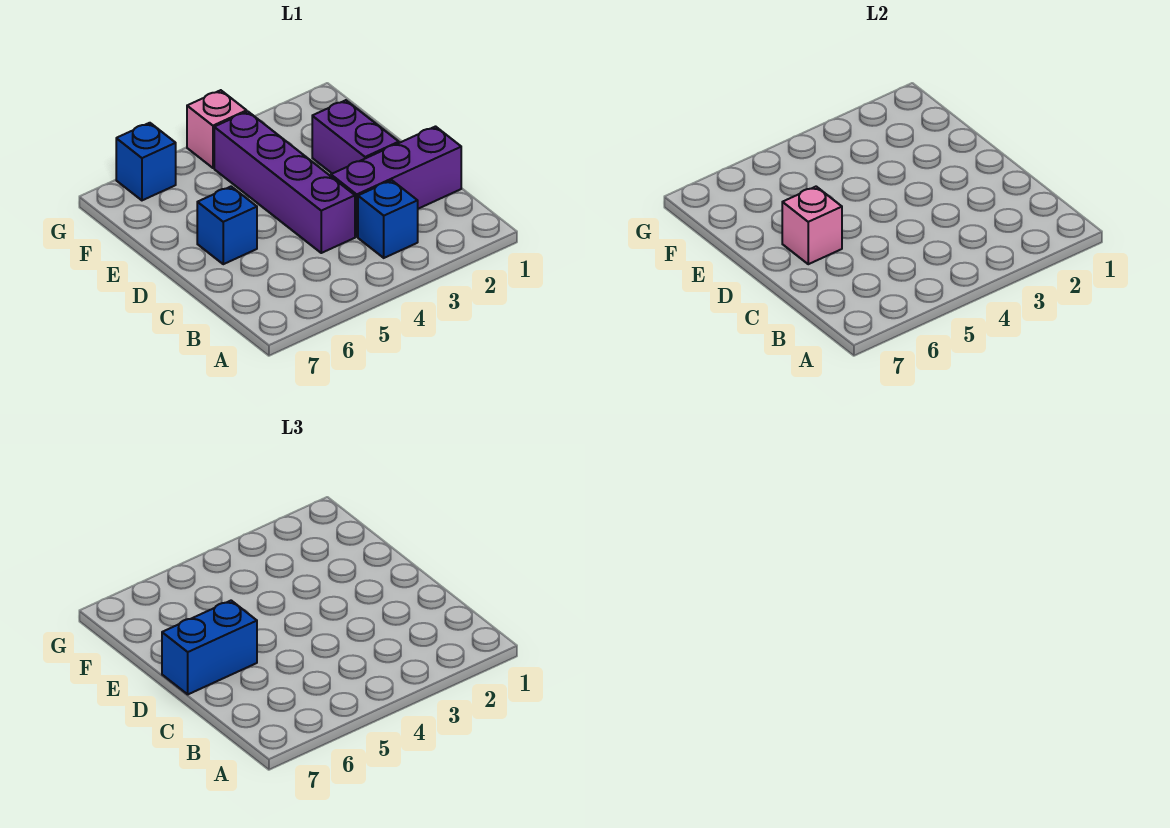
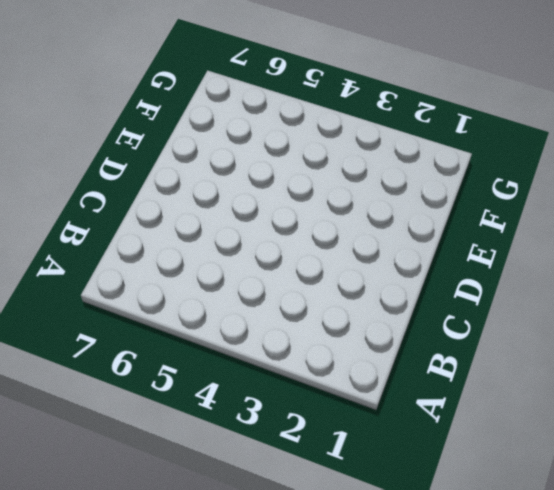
none -> blue 1x1 brick [358,180,418,258]
none -> purple 1x3 brick [331,127,461,237]

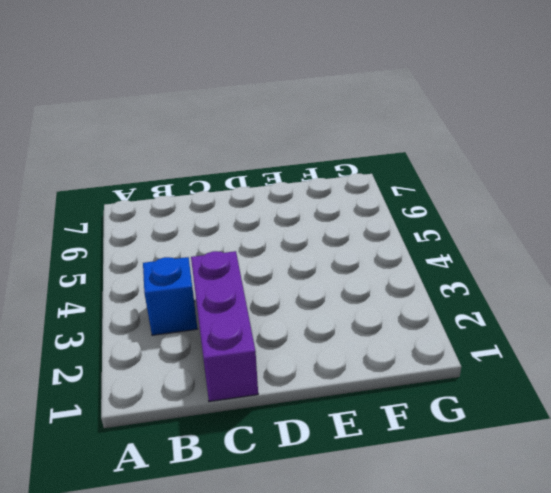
none -> purple 1x4 brick [214,112,355,253]
none -> purple 1x2 brick [312,100,399,174]

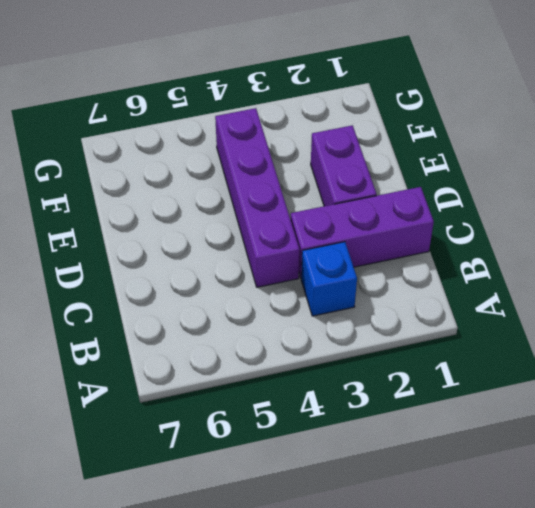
none -> blue 1x1 brick [197,187,257,264]
none -> pink 1x1 brick [187,90,247,168]

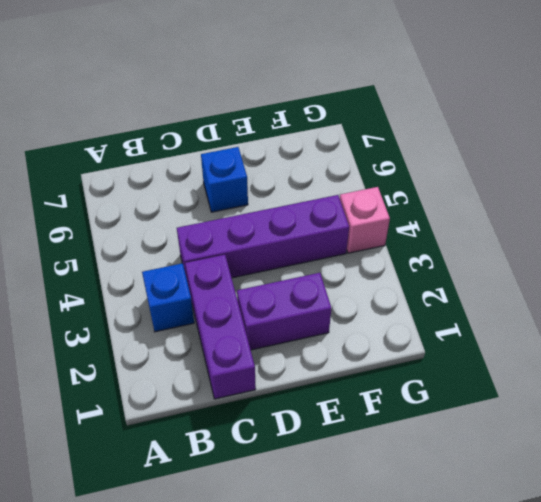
none -> blue 1x1 brick [116,123,176,200]
none -> pink 1x1 brick [782,187,842,264]

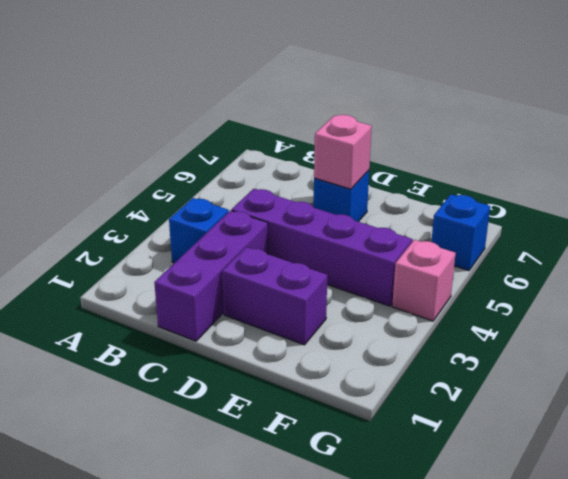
none -> blue 1x2 brick [162,601,257,694]

